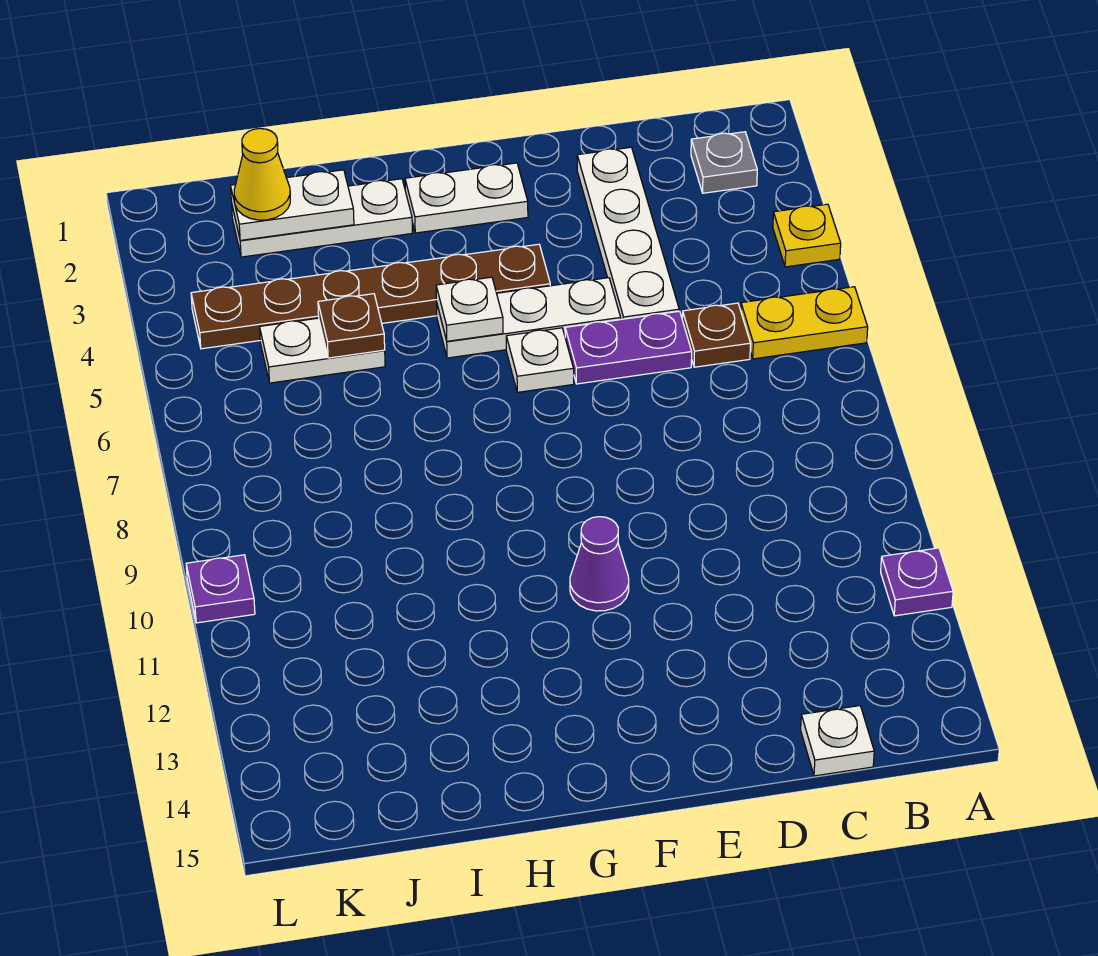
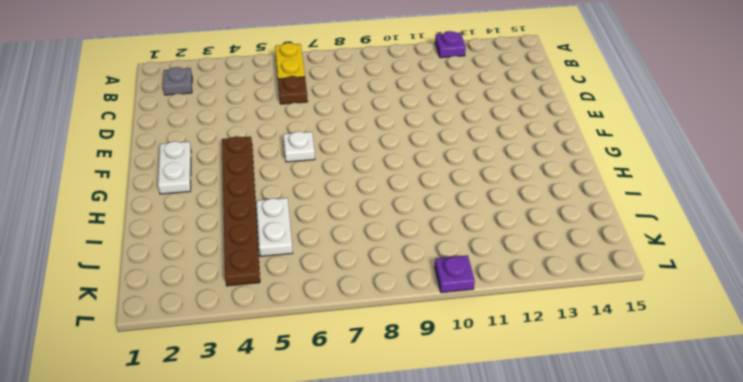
none -> yellow 1x1 plate [773,204,841,267]
none -> white 1x1 plate [801,706,874,776]
none -> white 1x4 plate [577,147,679,319]

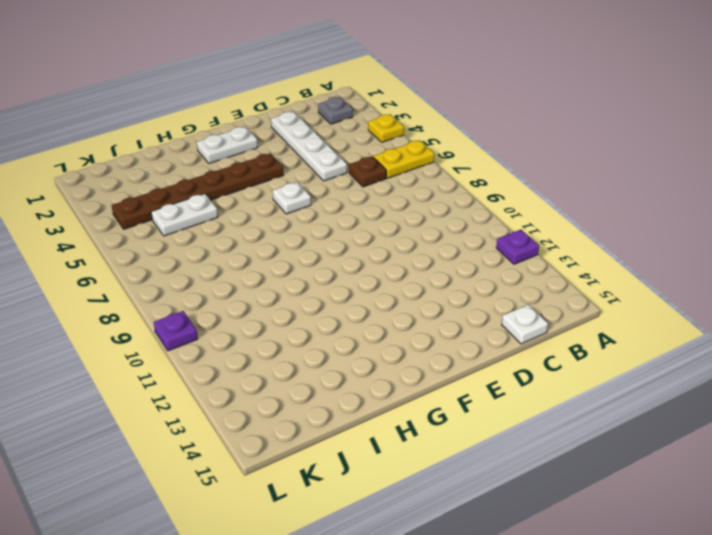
none -> purple 1x2 plate [565,311,692,384]
none -> white 1x3 plate [437,278,621,358]
none -> purple 1x1 cone [570,517,629,611]

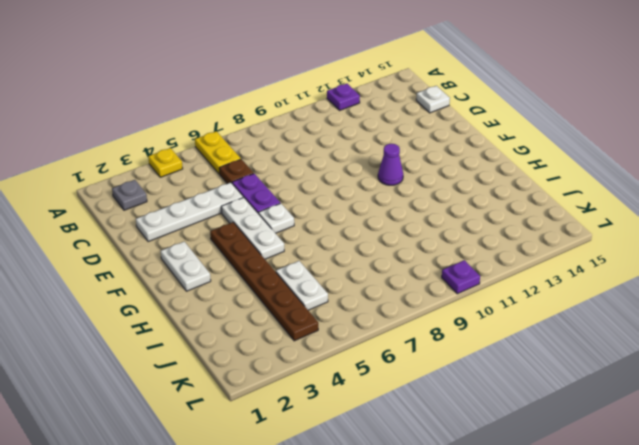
none -> white 1x3 plate [232,179,412,257]
none -> white 1x1 plate [436,277,503,341]
none -> white 1x2 plate [231,170,354,240]

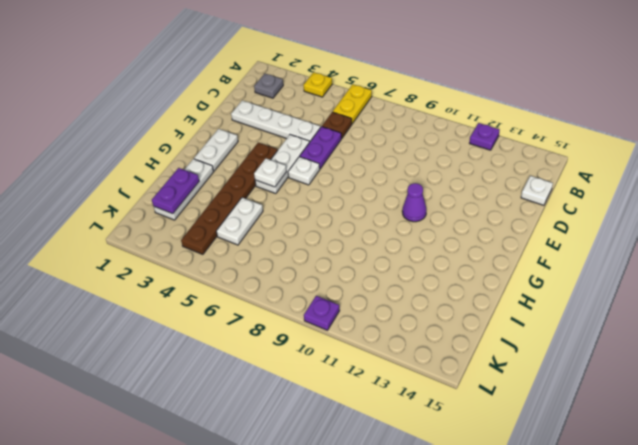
purple 1x2 plate [152,168,199,214] -> white 1x2 plate [231,170,354,240]
none -> brown 1x1 plate [318,294,385,358]
none -> yellow 1x1 cone [234,128,290,220]

